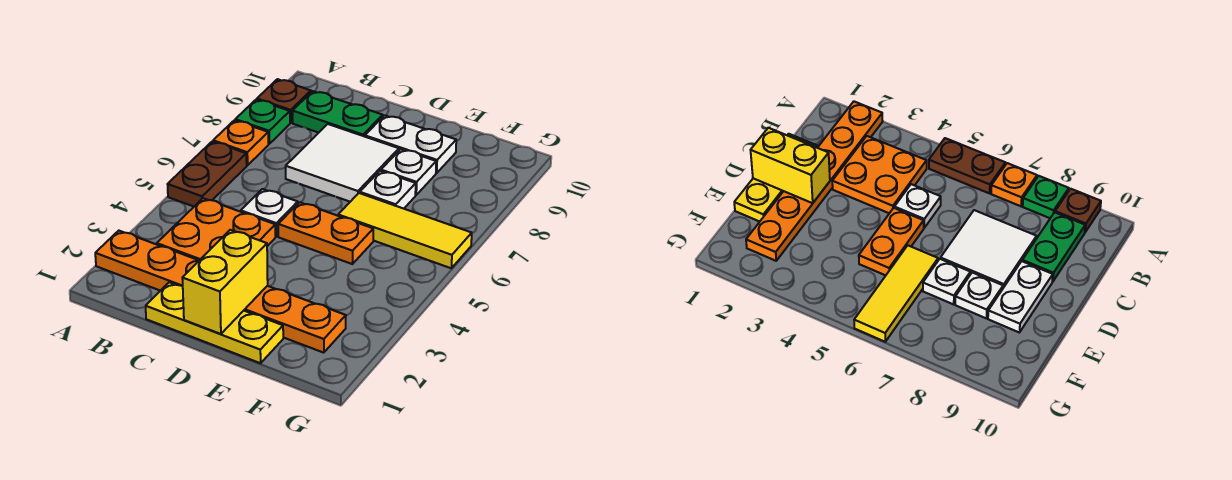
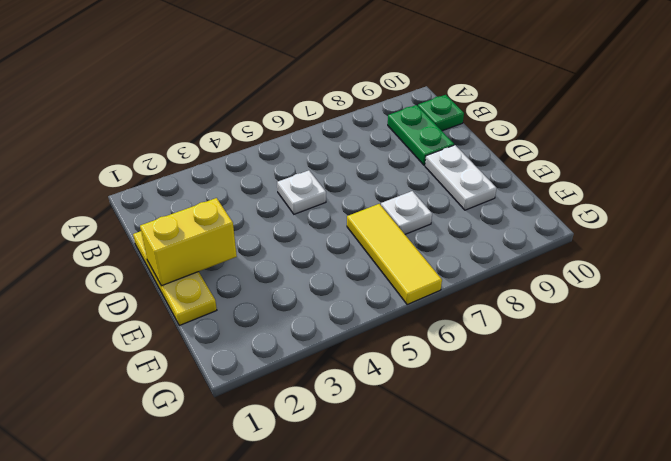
green 1x1 plate [418,95,464,131] -> green 1x1 plate moved to [235,100,290,144]
none -> orange 1x6 plate [95,231,346,353]
none -> brown 1x2 plate [168,141,247,206]
none -> orange 1x1 plate [213,120,268,165]

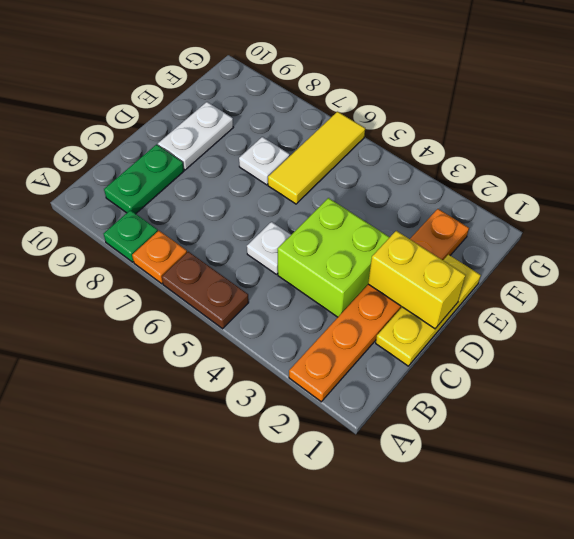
lime 2x2 brick [278,198,390,317] -> orange 2x2 plate [157,198,276,260]
none -> brown 1x1 plate [257,79,311,123]
none -> white 2x2 tile [286,124,399,202]
none -> orange 1x2 plate [278,202,373,264]

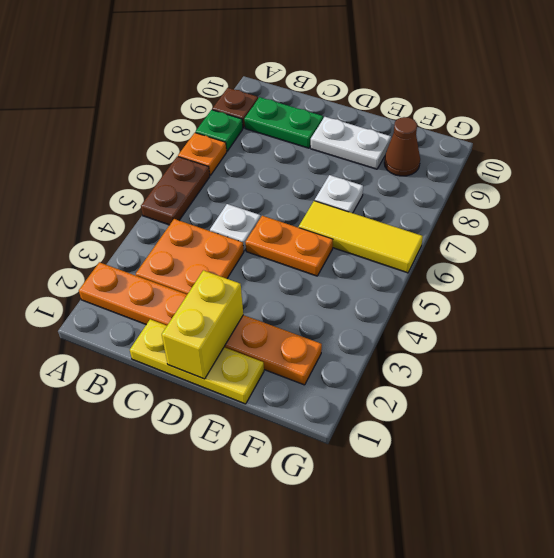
brown 1x1 cone [384,117,420,176] -> none
none -> white 2x2 tile [286,124,399,202]
none -> white 1x1 plate [381,149,436,195]

